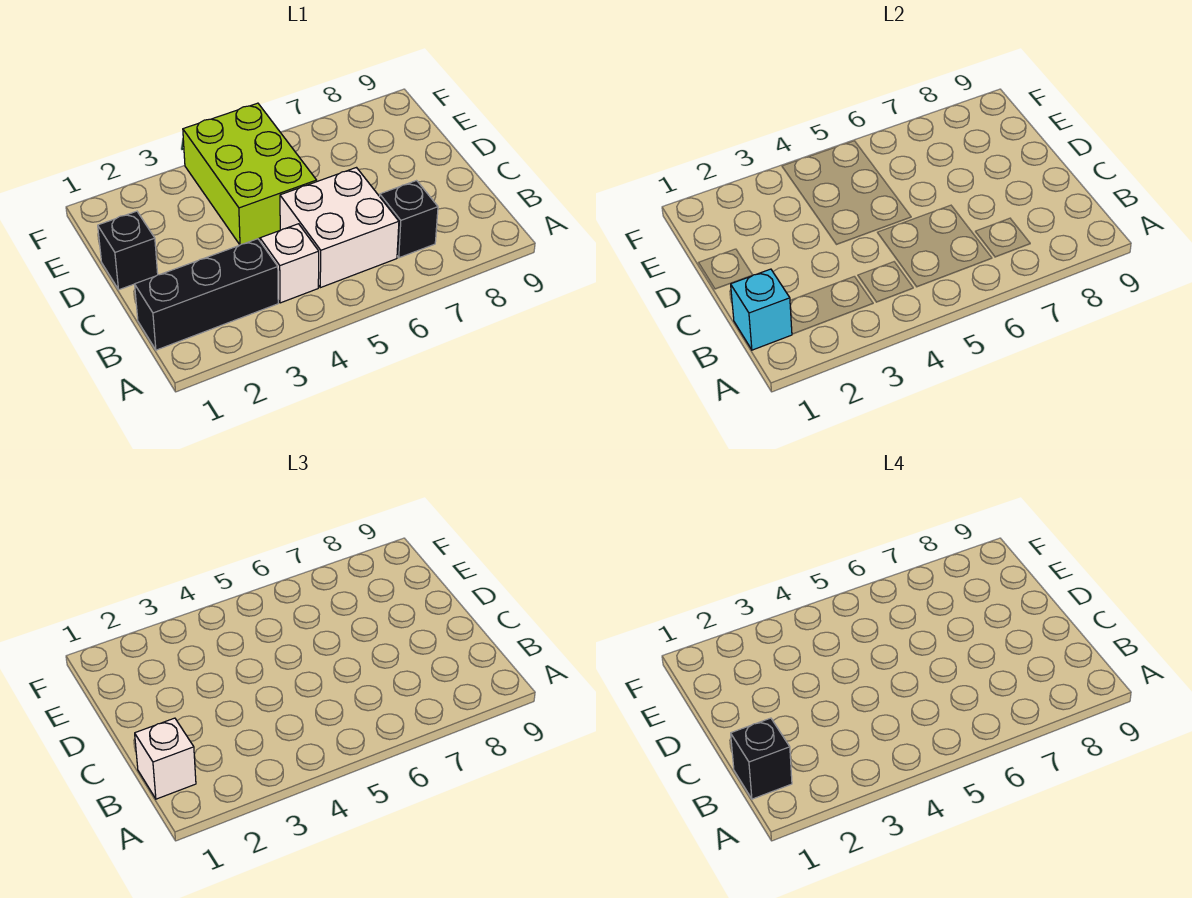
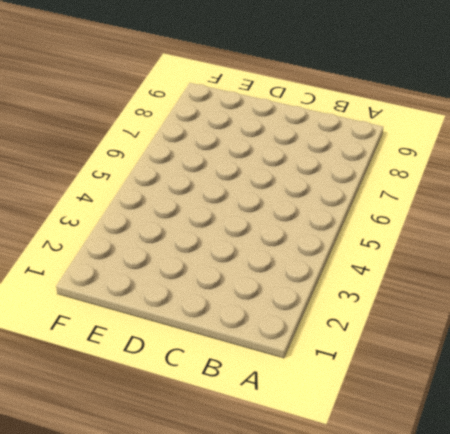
none -> black 1x3 brick [135,239,278,350]
none -> white 1x1 brick [260,224,319,303]

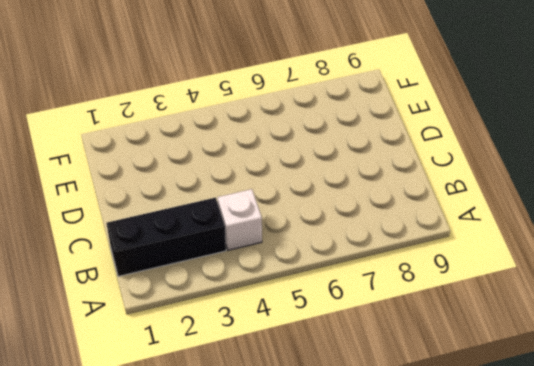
none -> white 2x2 brick [280,168,399,288]
none -> black 1x1 brick [380,181,438,258]

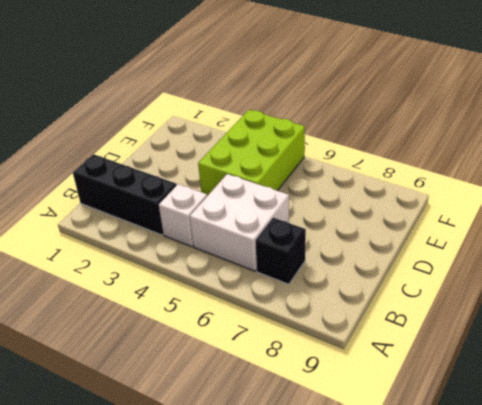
none -> black 1x1 brick [98,211,158,290]
none -> cyan 1x1 brick [731,269,792,350]

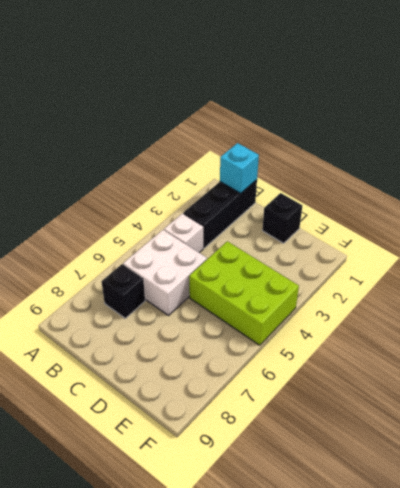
none -> white 1x1 brick [135,718,196,799]
none -> black 1x1 brick [731,718,792,799]

